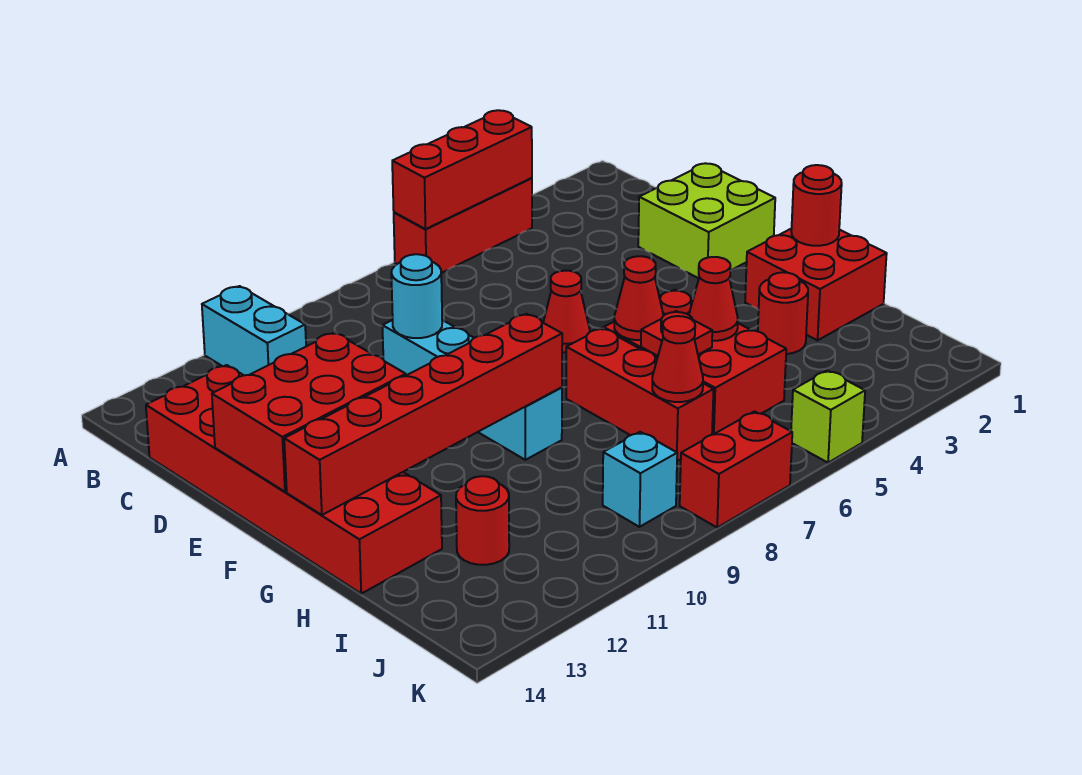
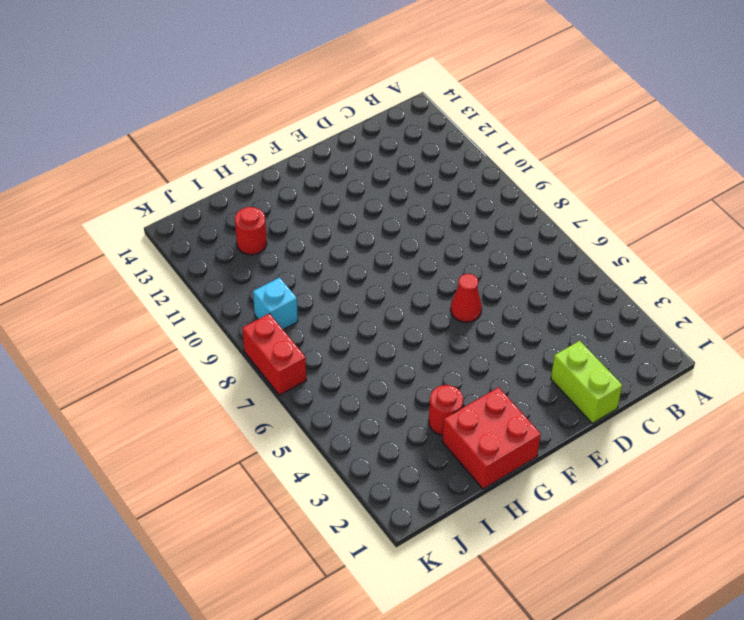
lime 1x2 brick [551,341,622,423] -> lime 2x2 brick [638,163,775,278]
none -> red 1x3 brick [394,178,532,273]
none -> cyan 1x2 brick [202,286,306,375]
none -> red 2x6 brick [146,365,442,594]

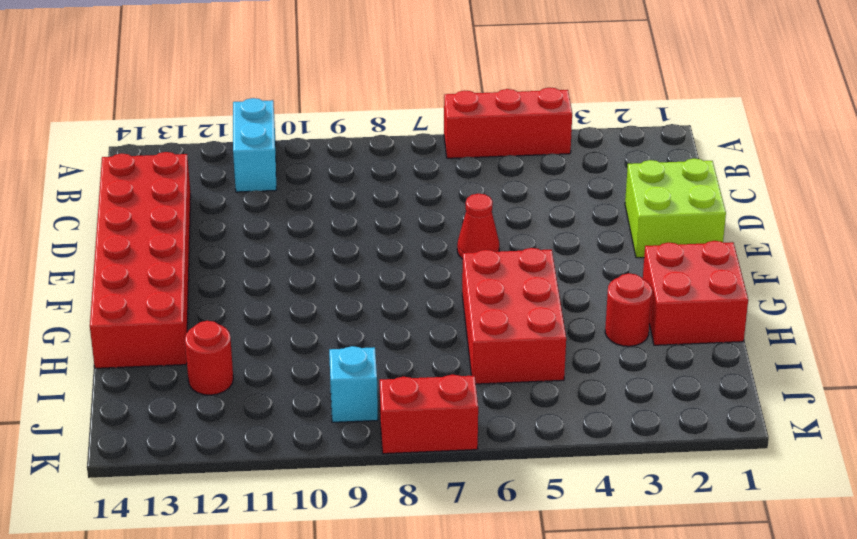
none -> cyan 1x4 brick [382,320,562,460]
none -> red 1x3 brick [566,328,714,461]
none -> lime 1x1 brick [791,370,865,463]

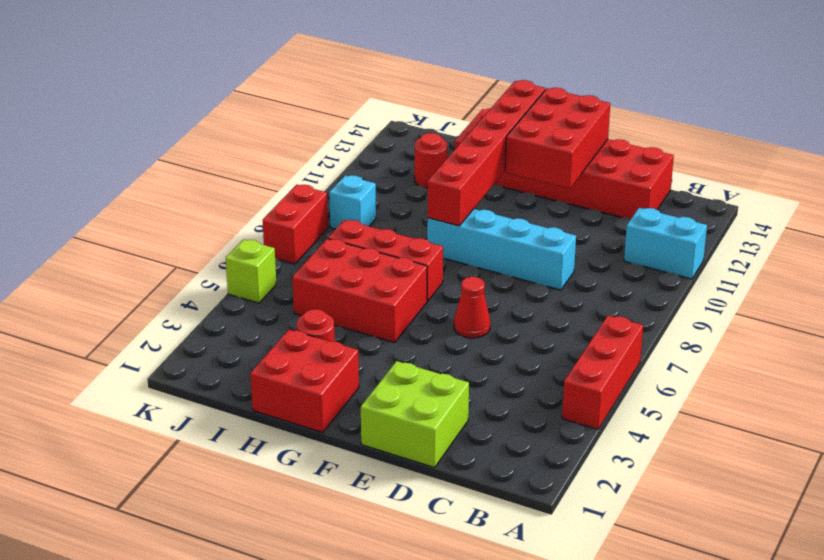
none -> red 1x3 brick [392,110,532,229]
none -> cyan 1x1 round brick [391,254,442,338]
none -> red 1x1 round brick [791,165,842,246]

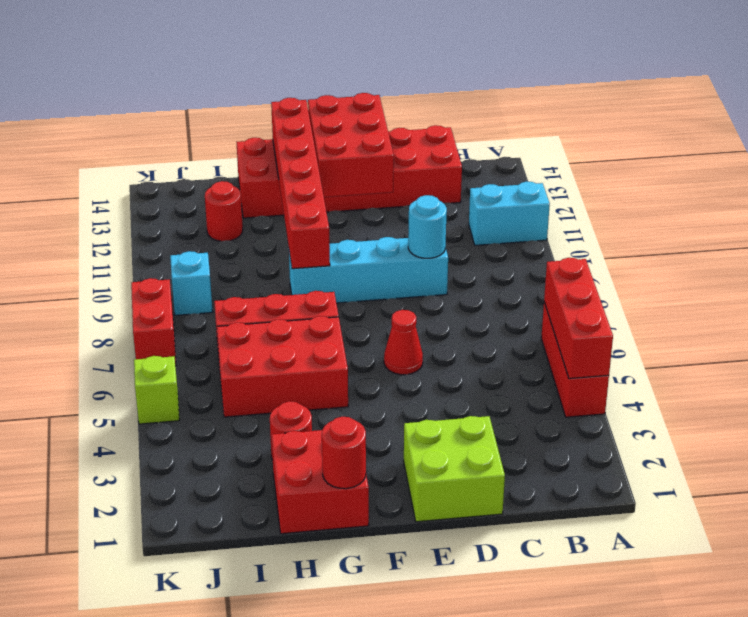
none -> red 1x1 cone [614,256,663,340]
none -> red 1x1 cone [689,257,738,341]
none -> red 1x1 plate [641,311,712,356]

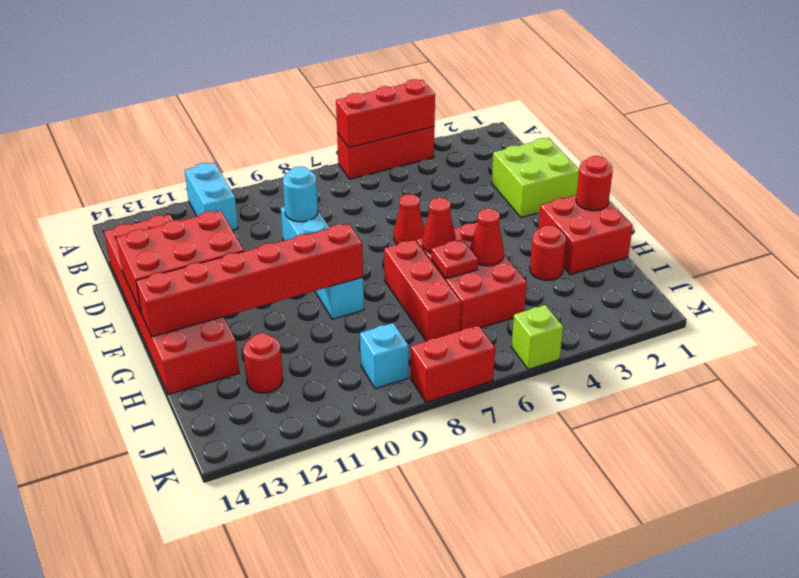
none -> red 1x1 cone [652,316,703,402]

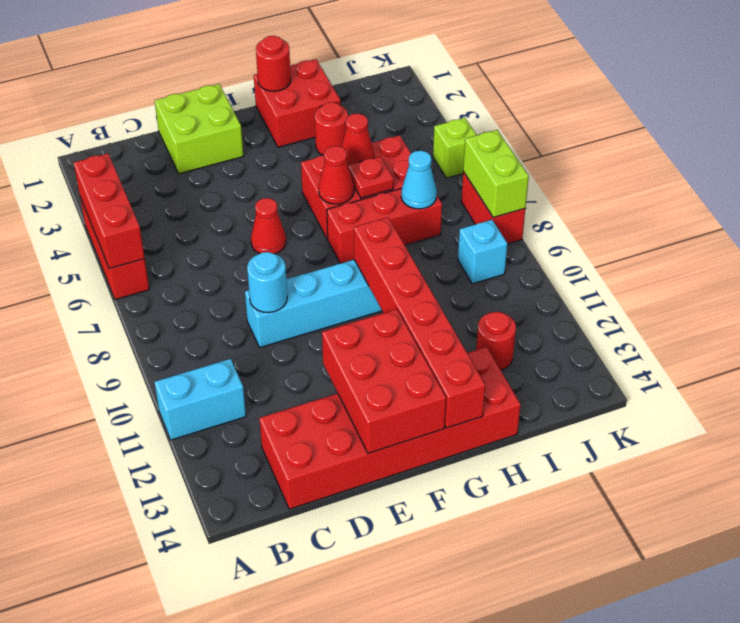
cyan 1x1 cone [401,151,437,209] -> red 1x1 cone [652,316,703,402]
lime 1x2 brick [463,130,529,217] -> none

